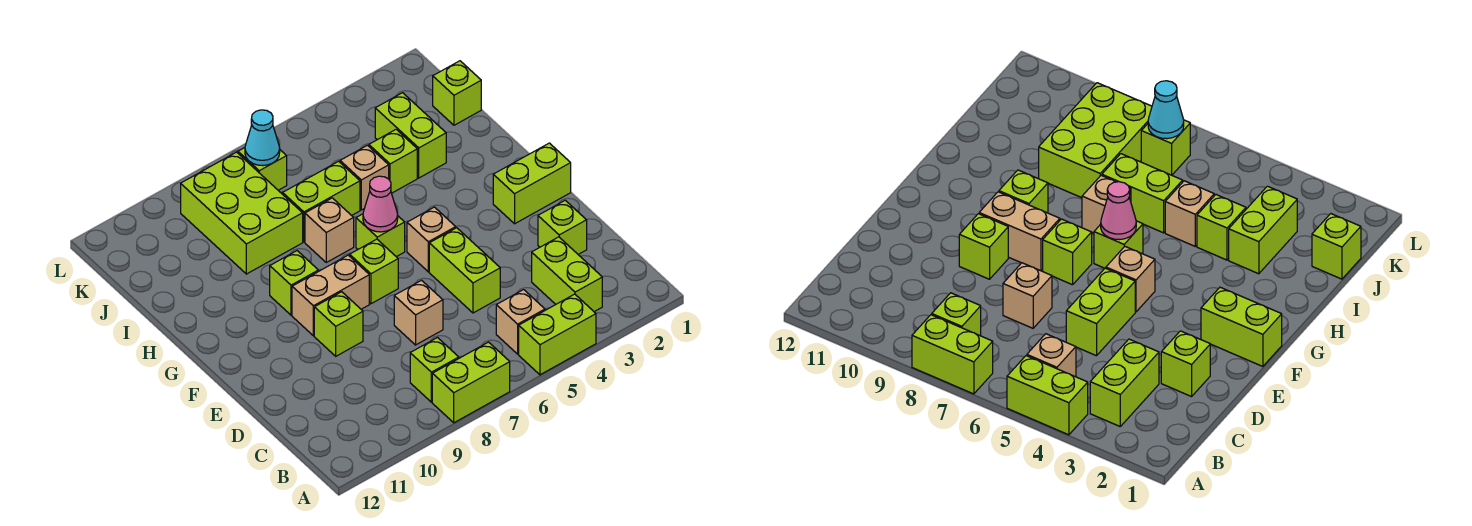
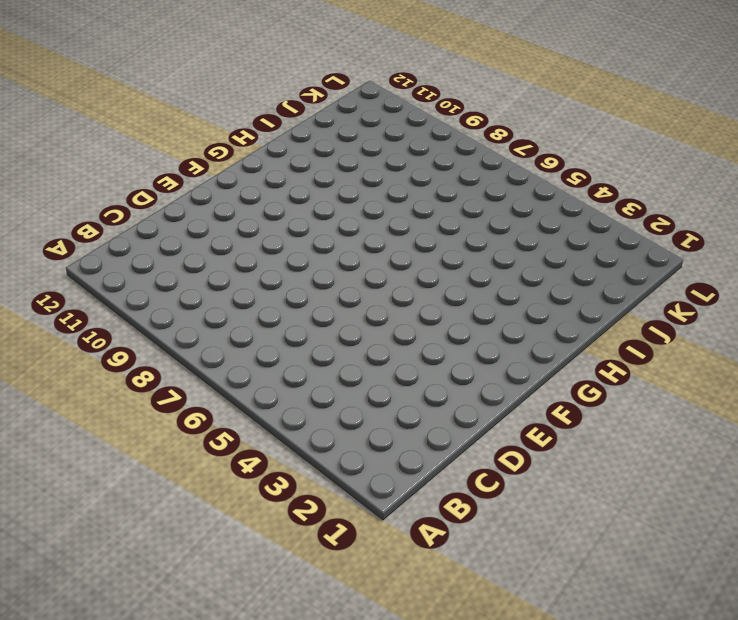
none -> lime 1x2 brick [519,294,596,375]
none -> lime 1x2 brick [432,342,510,423]
none -> lime 1x2 brick [532,237,602,312]

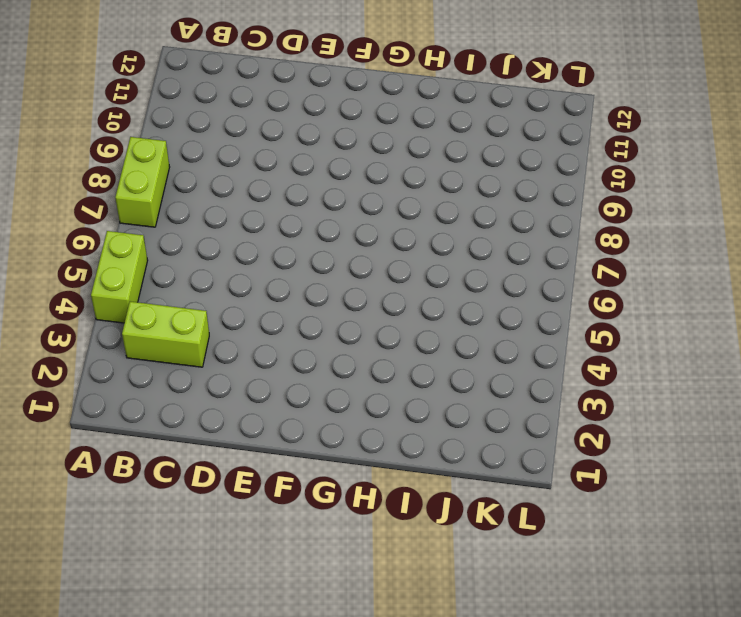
none -> tan 1x1 brick [496,290,545,354]
none -> lime 1x1 brick [410,338,459,402]
none -> lime 1x1 brick [538,200,587,254]

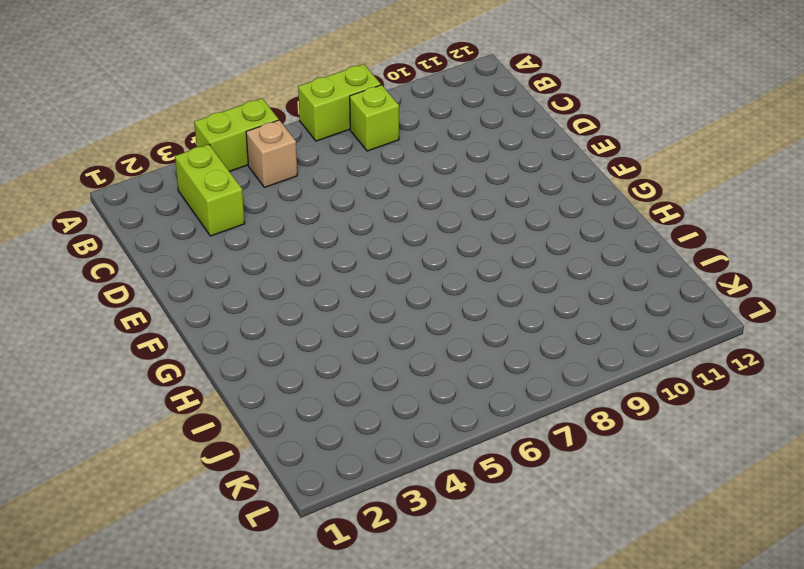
none -> lime 1x1 brick [538,200,587,254]
none -> lime 1x2 brick [429,228,500,313]
none -> tan 1x1 brick [394,280,443,345]

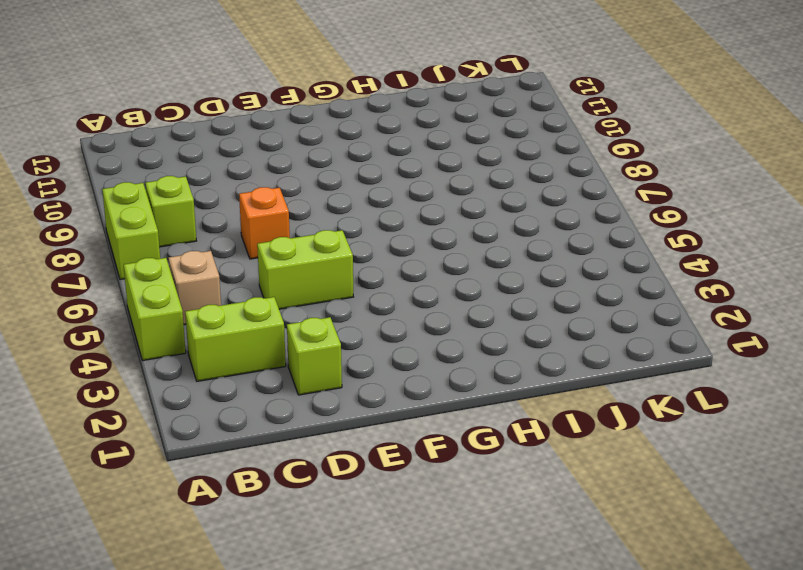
orange 1x1 brick [239,187,290,259] -> tan 1x1 brick [394,280,443,345]
none -> lime 1x1 brick [314,292,363,356]
none -> lime 1x2 brick [493,143,571,224]
none -> tan 1x1 brick [407,207,456,272]

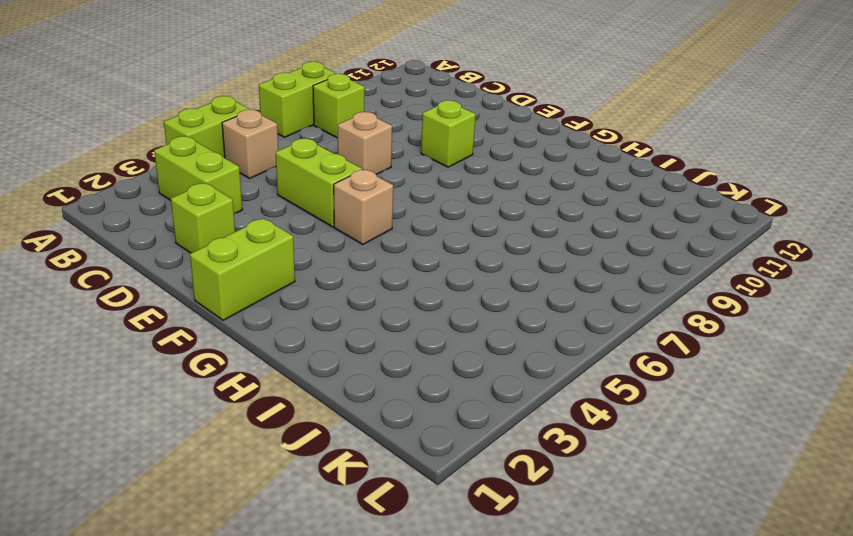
none -> lime 1x1 brick [350,239,398,304]
none -> tan 1x2 brick [292,255,369,336]
none -> lime 1x1 brick [356,214,405,257]

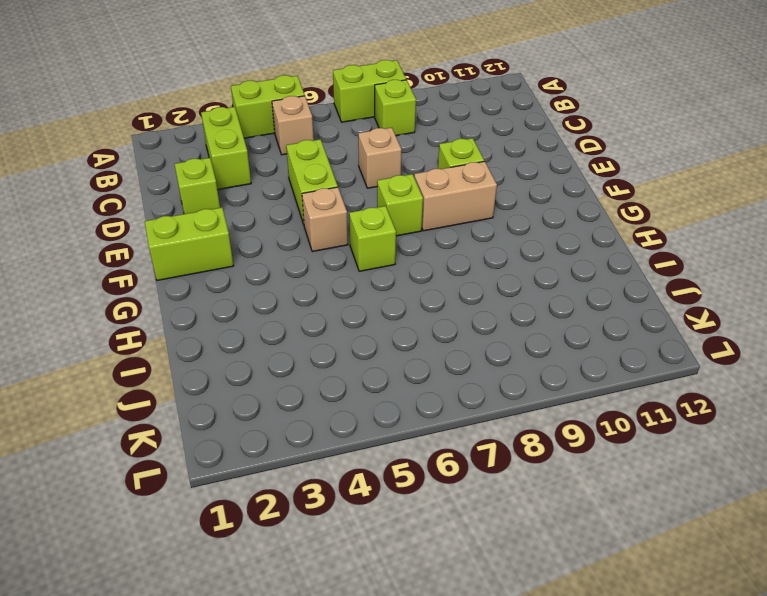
none -> lime 1x1 brick [270,251,318,315]
none -> tan 1x1 brick [305,198,354,262]
none -> lime 1x2 brick [375,93,446,178]

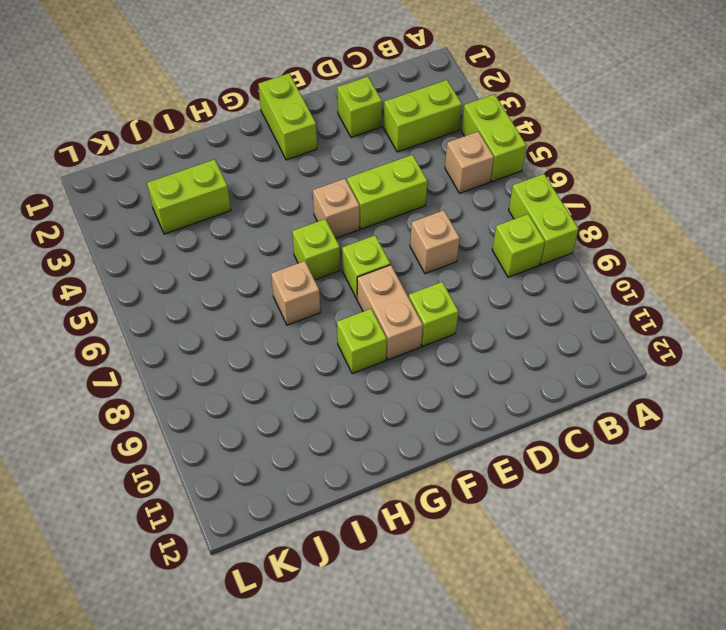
none -> lime 1x1 brick [369,129,417,193]
none -> tan 1x1 brick [340,145,389,210]
none -> lime 1x2 brick [283,161,360,242]

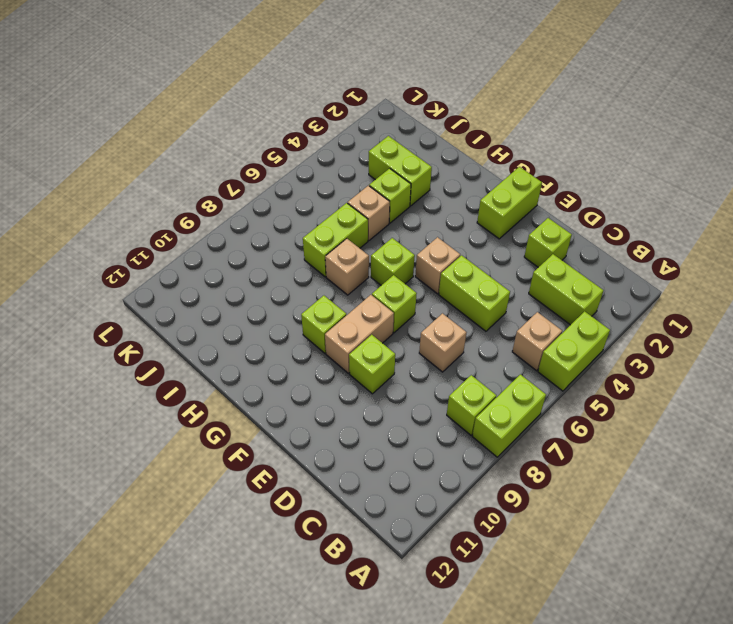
none -> lime 2x3 brick [181,152,303,274]
none -> lime 1x1 brick [433,61,481,125]
none -> lime 1x1 brick [238,148,287,190]

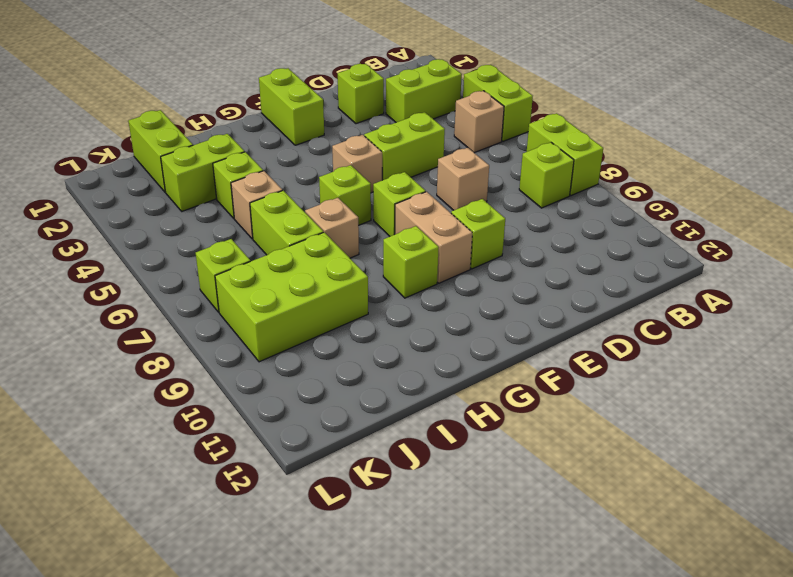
lime 1x2 brick [128,110,193,192] -> lime 1x1 brick [433,61,481,125]
none -> pink 1x1 cone [363,176,398,232]
none -> cyan 1x1 cone [245,110,280,166]

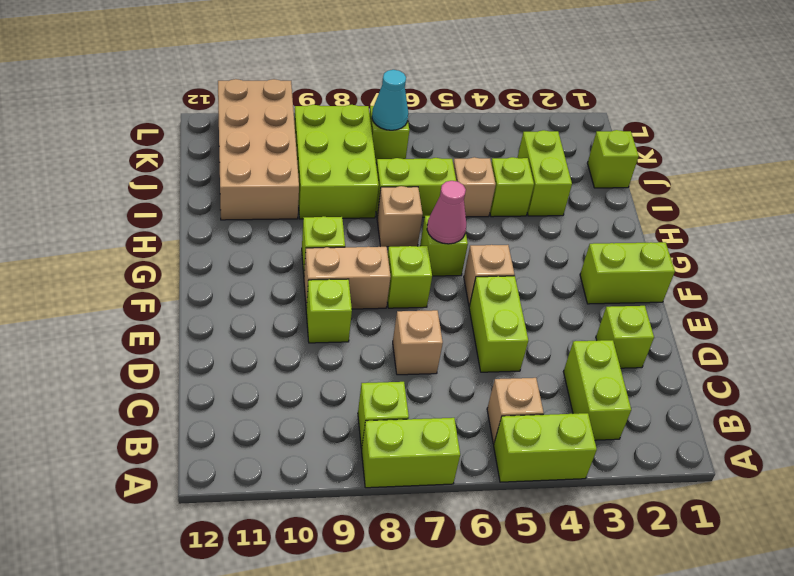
tan 2x4 brick [218,79,299,220] -> none

